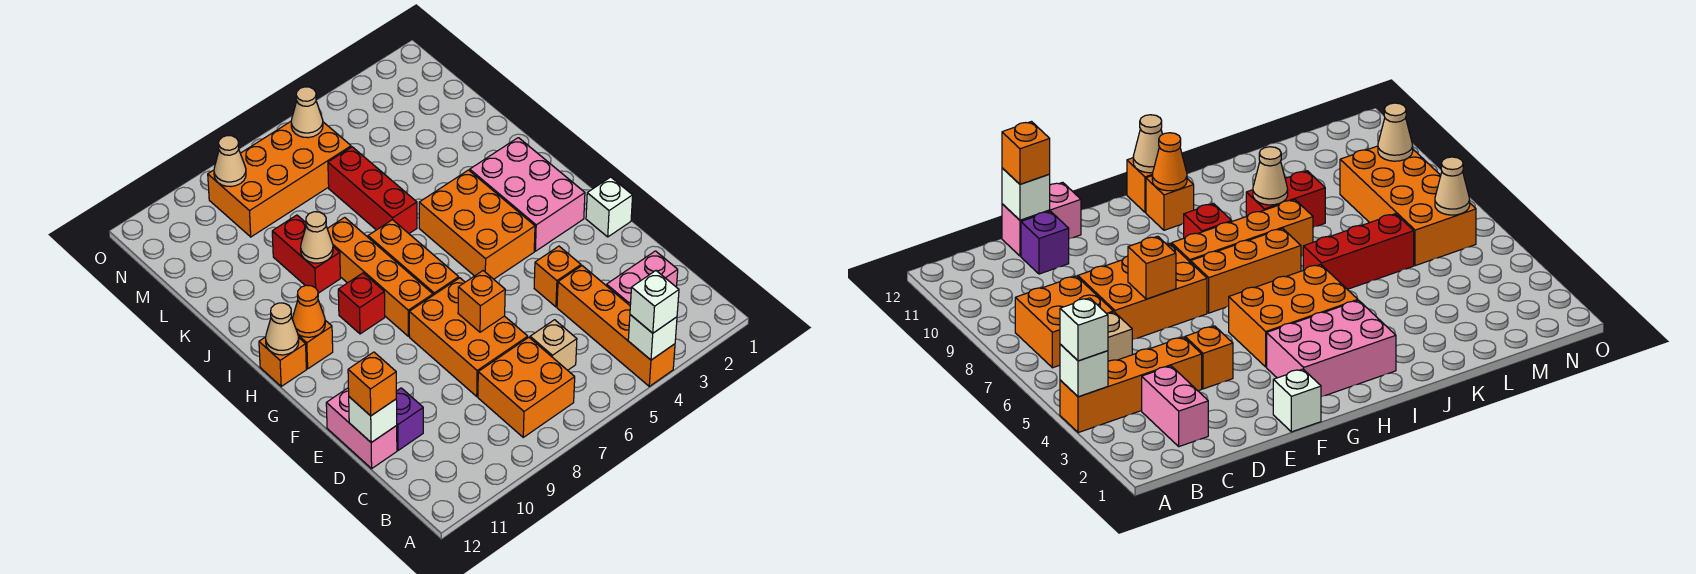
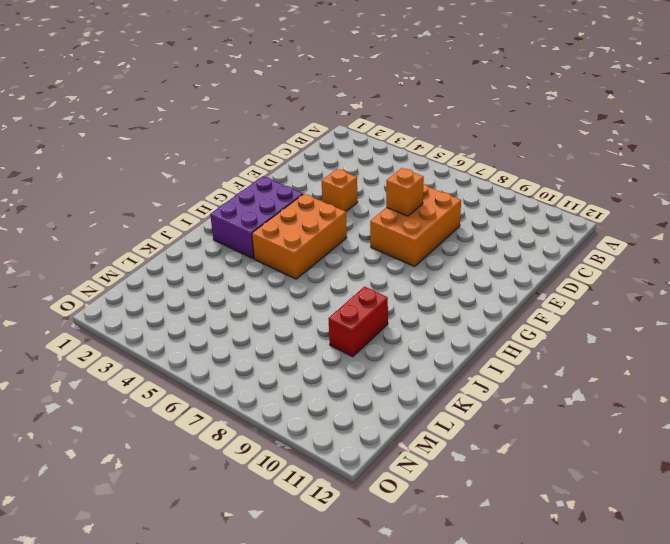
purple 2x3 brick [210,176,303,259] -> pink 2x3 brick [470,138,585,251]
none -> orange 1x4 brick [557,266,675,386]
none -> orange 2x2 brick [478,337,575,437]
none -> pink 1x2 brick [607,251,678,305]

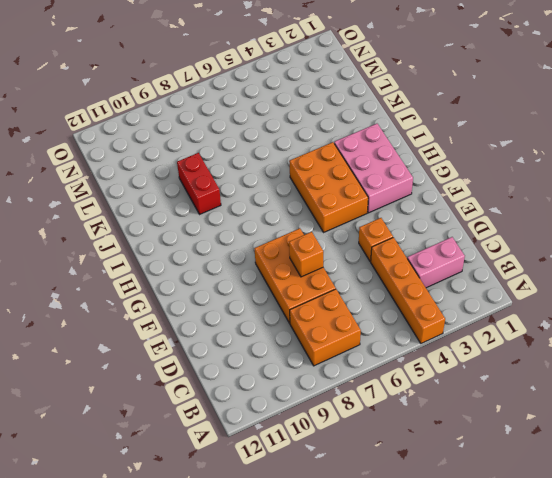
none -> tan 1x1 brick [530,320,577,370]
none -> purple 1x1 brick [396,388,423,450]
none -> pink 1x2 brick [326,388,397,469]

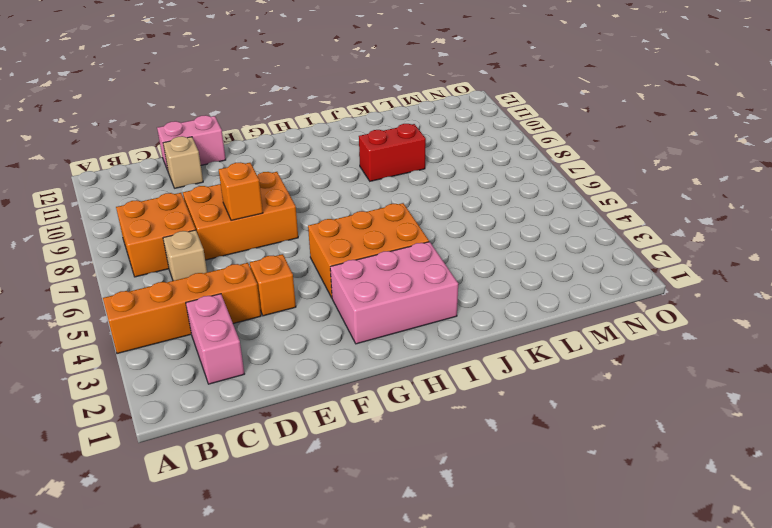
tan 1x1 brick [163,136,203,188] -> purple 1x1 brick [396,388,423,450]
none -> white 1x1 brick [586,177,633,237]
none -> orange 1x3 brick [368,220,459,295]
none -> orange 1x4 brick [327,217,433,336]

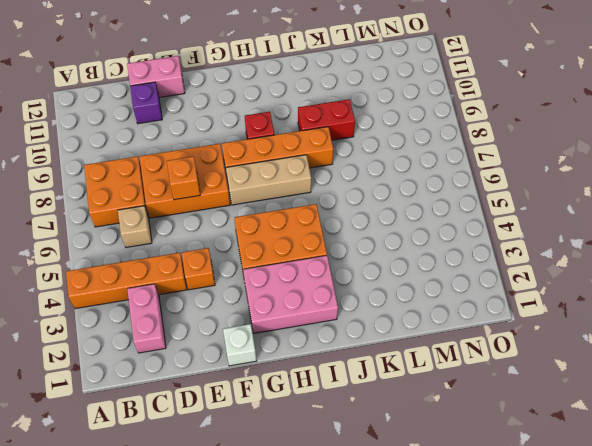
tan 1x3 brick [226,155,311,205] -> orange 1x3 brick [368,220,459,295]
none -> orange 1x1 brick [298,320,333,369]
none -> orange 1x1 brick [259,337,306,386]
none -> red 1x3 brick [328,147,417,233]

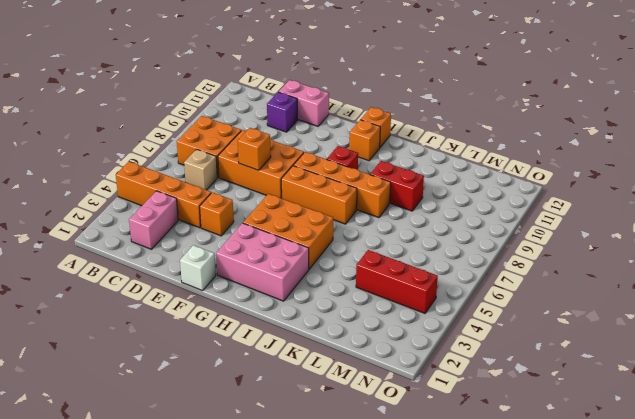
red 1x3 brick [356,250,438,313] -> red 1x3 brick moved to [328,147,417,233]
none -> orange 2x4 brick [208,122,351,237]
none -> white 1x1 brick [628,315,677,360]
none -> white 1x1 brick [349,397,397,442]

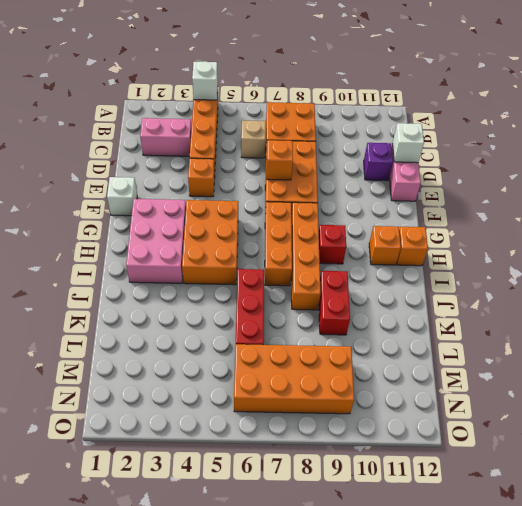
none -> orange 1x1 cone [292,285,325,337]
none -> tan 1x1 cone [266,303,299,355]
none -> tan 1x1 cone [301,212,333,263]

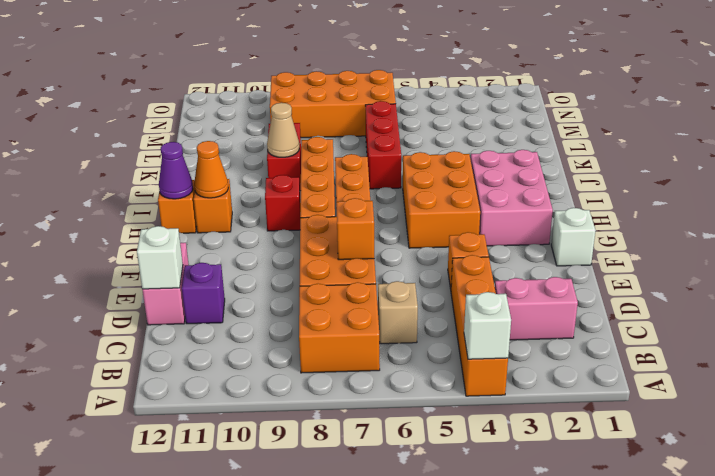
purple 1x1 cone [159,142,193,199] -> tan 1x1 cone [266,303,299,355]
none -> tan 1x1 cone [291,87,323,138]
none -> tan 1x1 cone [214,136,246,187]
none -> white 1x1 brick [630,271,679,333]

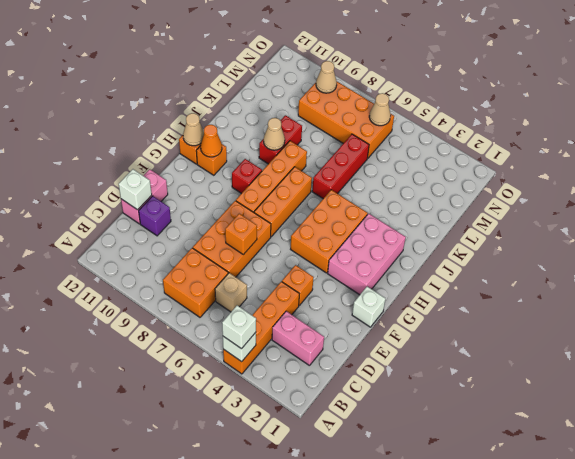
none -> orange 1x1 brick [348,352,396,416]

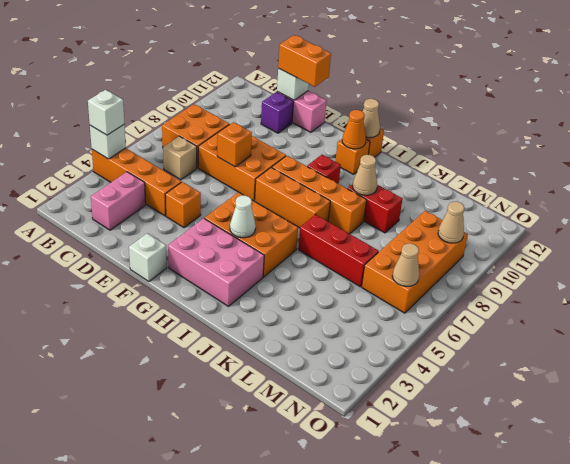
orange 1x2 brick [278,35,331,87] -> orange 1x1 brick [348,352,396,416]
white 1x1 cone [230,196,256,238] -> none

